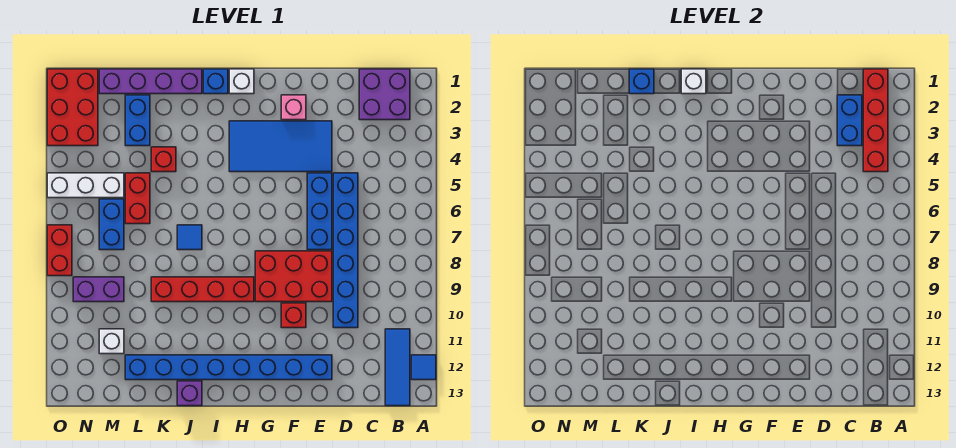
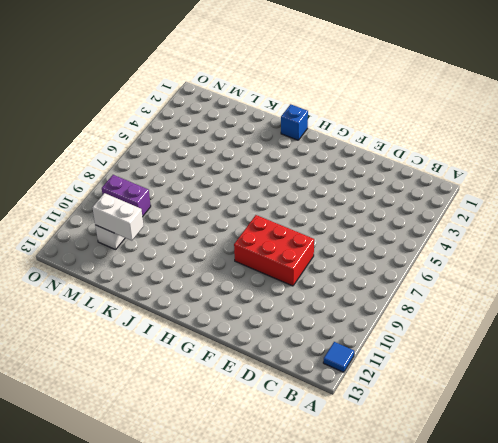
white 1x2 brick [92,193,144,241] -> none
none -> purple 2x2 brick [359,69,410,120]
none -> blue 1x3 tile [385,329,410,406]
none -> blue 1x6 brick [333,173,358,328]

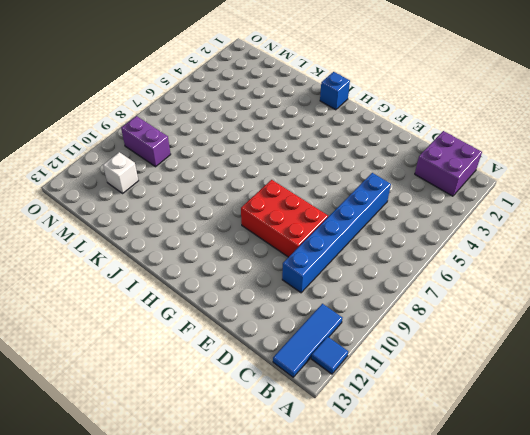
none -> blue 2x4 tile [229,121,332,172]
none -> blue 1x3 brick [307,173,332,250]
none -> blue 1x8 brick [125,355,332,380]

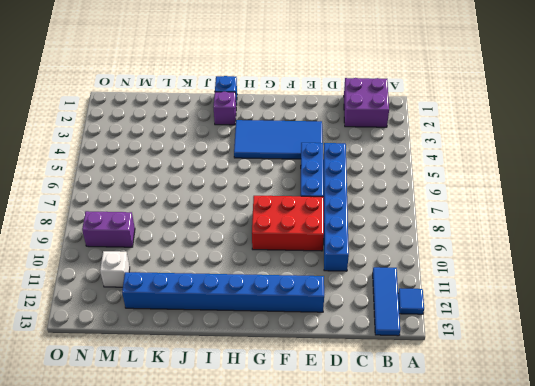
purple 1x1 brick [213,92,236,125] -> purple 1x1 brick moved to [177,381,202,406]
none -> pink 1x1 brick [281,95,306,120]
none -> red 1x1 brick [281,303,306,328]
none -> white 1x1 brick [229,69,254,94]

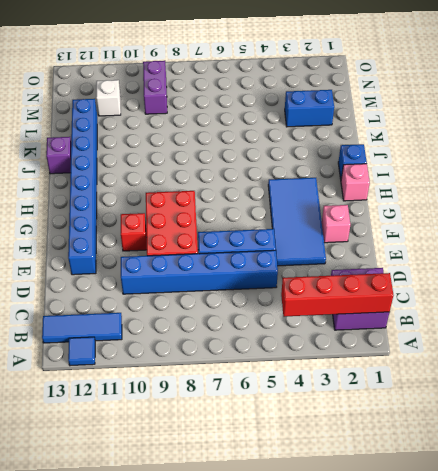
pink 1x1 brick [341,164,370,201] -> white 1x1 brick [229,69,254,94]
none -> red 1x4 brick [151,277,254,302]
none -> purple 1x4 brick [99,69,202,94]
none -> blue 1x1 tile [177,225,202,250]

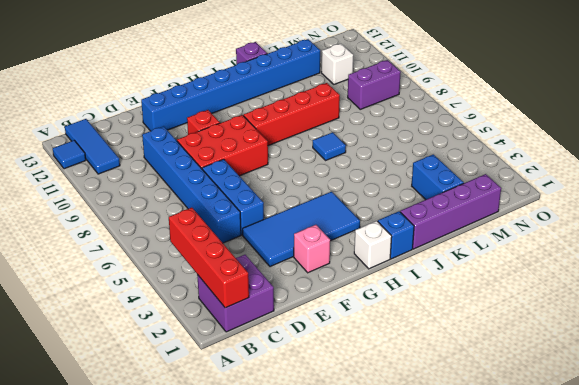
none -> red 1x1 brick [151,147,176,172]
none -> red 1x2 brick [125,173,150,224]
none -> white 1x3 brick [47,173,124,198]

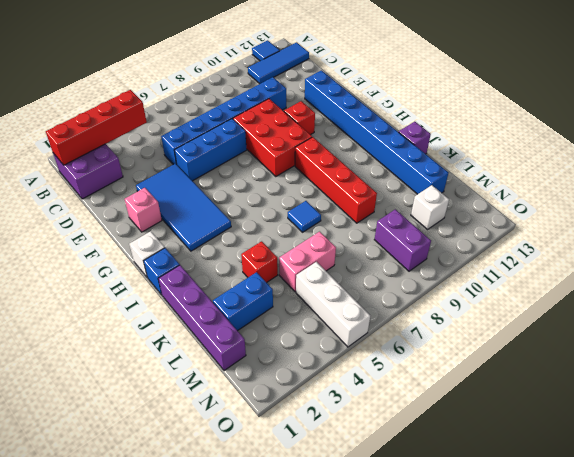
pink 1x2 brick [279,232,336,292] -> red 1x2 brick [125,173,150,224]
none -> blue 1x2 brick [99,199,124,250]
none -> red 2x3 brick [47,69,98,146]
none -> red 1x2 brick [47,225,72,276]

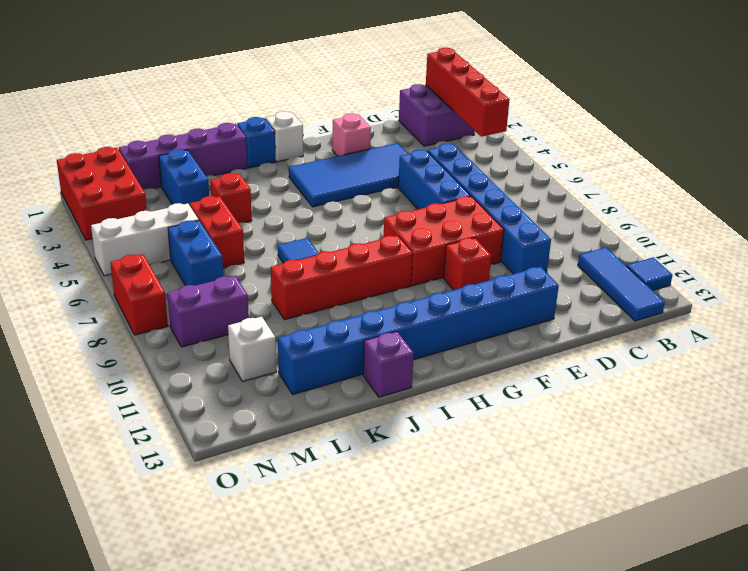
none -> blue 1x2 brick [837,95,862,146]
none -> white 1x1 brick [681,69,706,94]
none -> blue 1x1 brick [629,69,654,94]

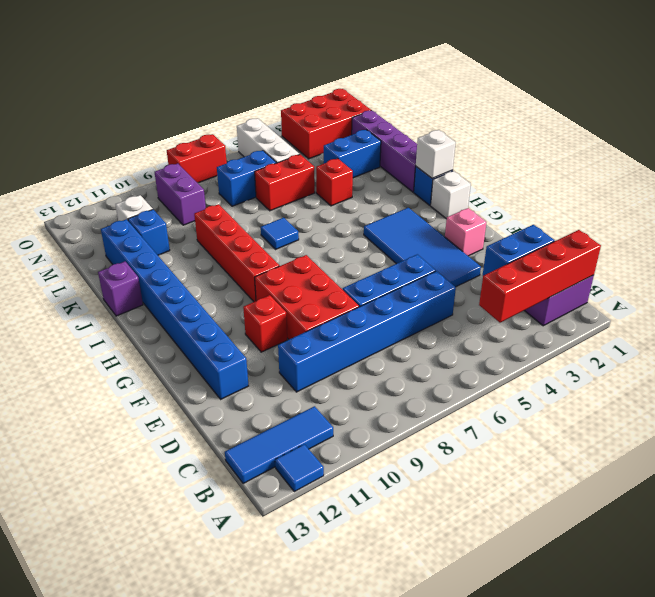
blue 1x1 brick [128,210,170,255] -> blue 1x1 brick moved to [629,69,654,94]

